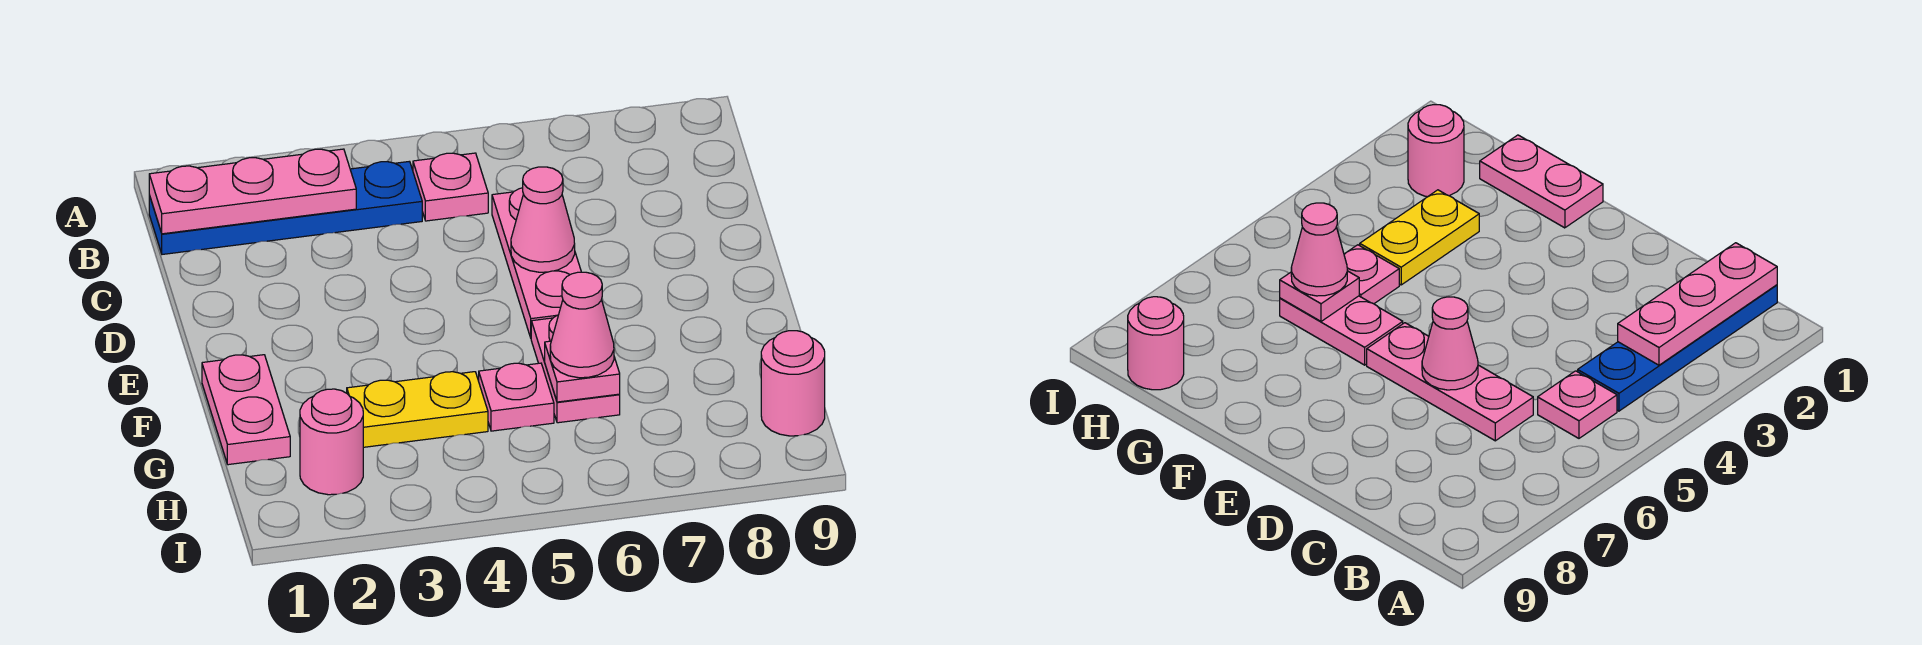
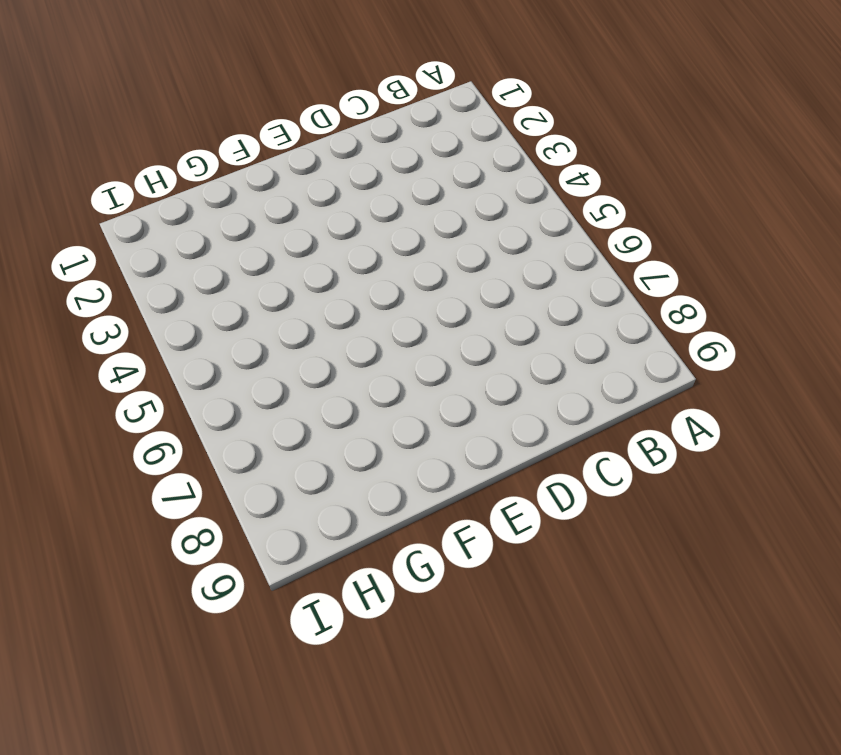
none -> blue 1x4 plate [149,161,422,254]
none -> pink 1x1 plate [413,153,488,221]
none -> pink 1x3 plate [492,188,581,338]

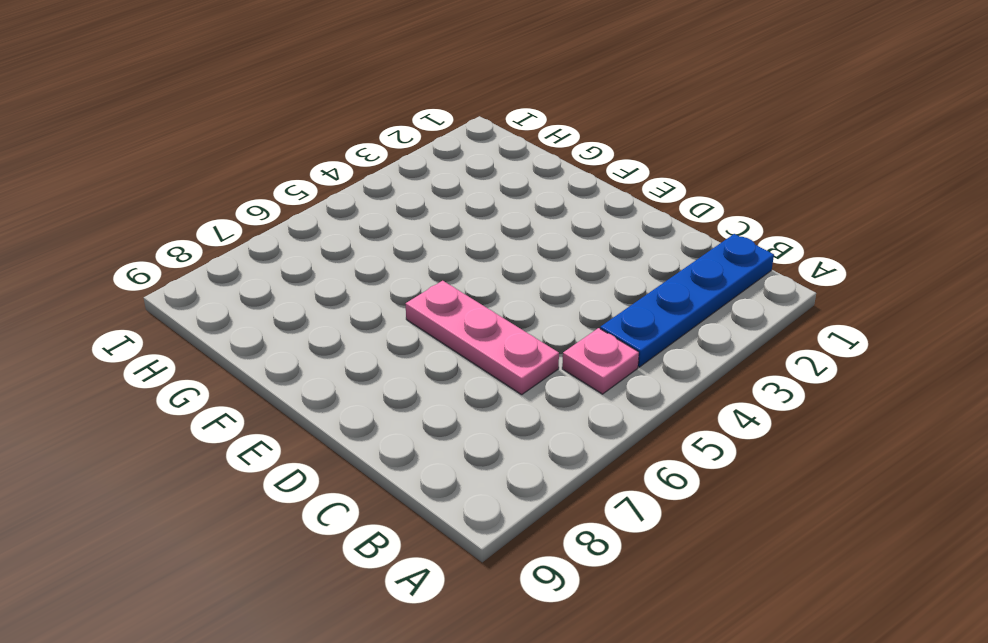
none -> pink 1x2 plate [202,355,290,465]
none -> pink 1x2 plate [531,315,620,423]
none -> yellow 1x2 plate [347,372,488,447]

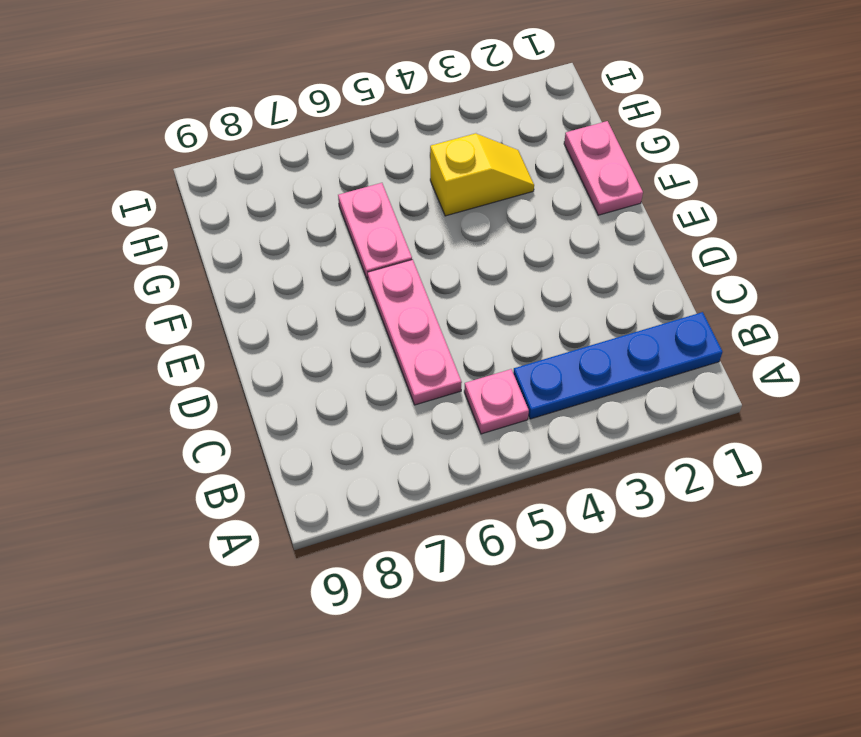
yellow 1x2 slope [430,133,534,216] -> yellow 1x2 plate [347,372,488,447]
none -> pink 1x1 plate [479,363,554,431]
none -> pink 1x1 round brick [300,389,363,495]
none -> pink 1x1 round brick [761,331,825,436]

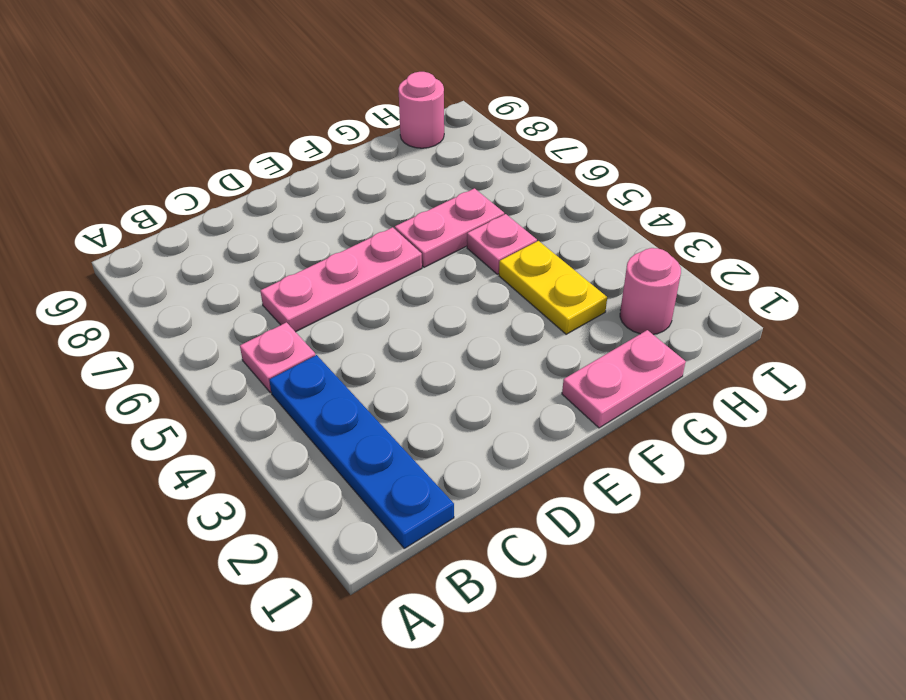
none -> pink 1x3 plate [149,149,356,234]
none -> pink 1x1 cone [511,167,575,272]
none -> pink 1x1 plate [545,341,620,402]

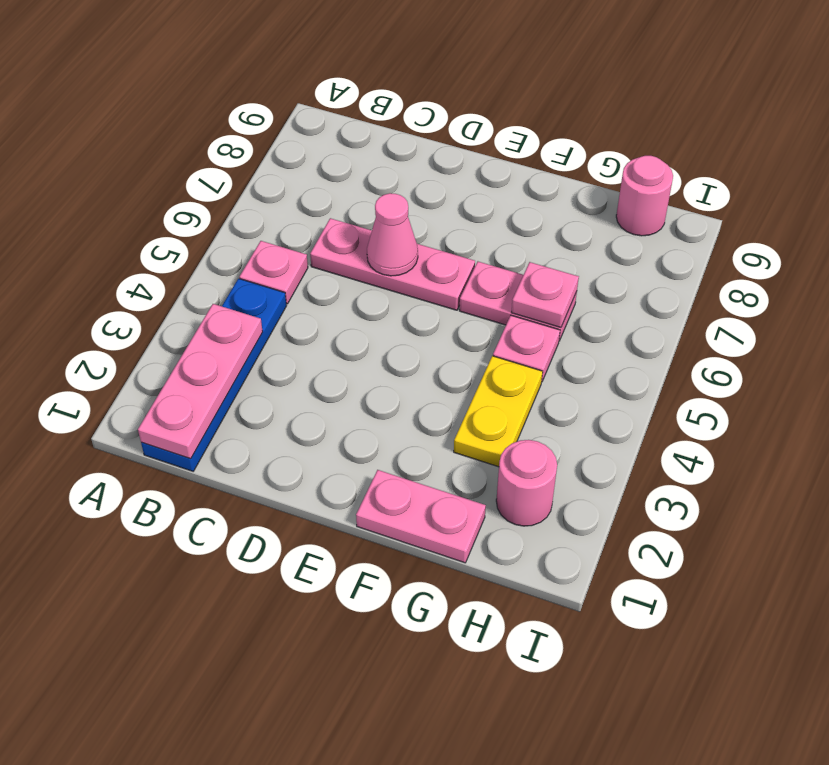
none -> pink 1x1 cone [550,272,614,378]

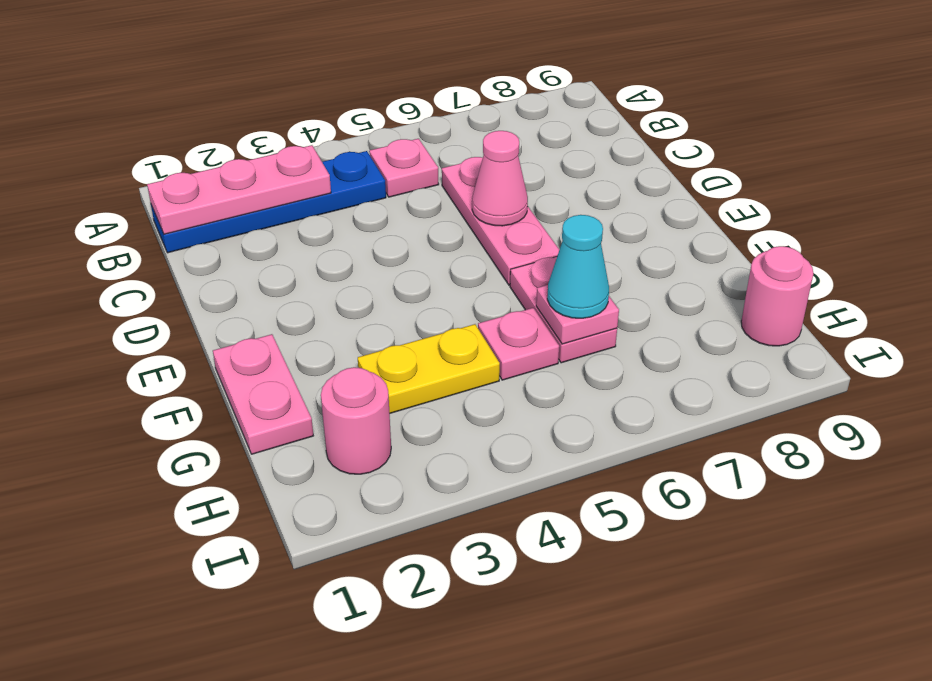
cyan 1x1 cone [547,215,609,318] -> pink 1x1 cone [550,272,614,378]

